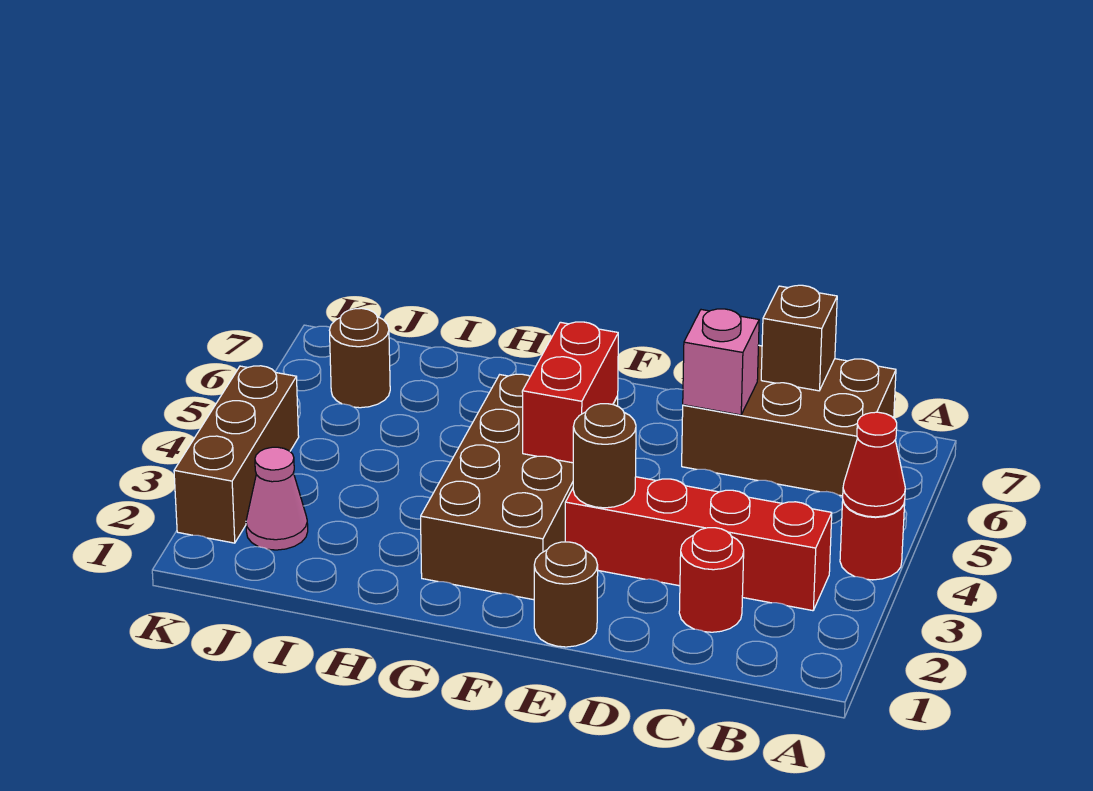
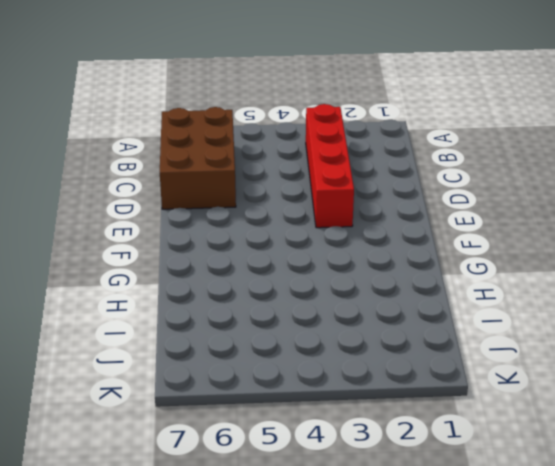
none -> red 1x1 round brick [840,501,905,580]
none -> red 1x1 round brick [679,528,744,632]
none -> brown 1x1 round brick [534,542,598,647]

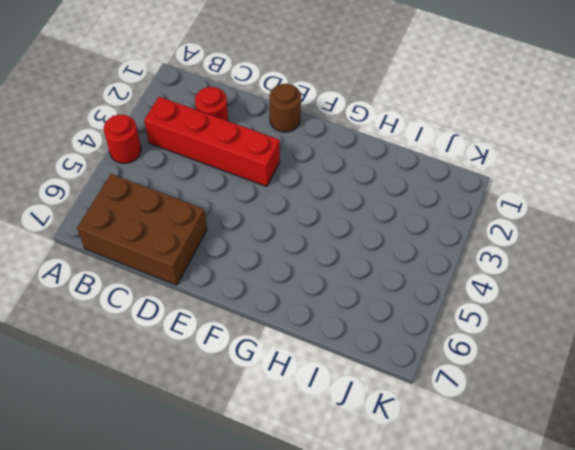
none -> brown 2x4 brick [421,374,618,600]
none -> pink 1x1 cone [246,447,308,550]
none -> brown 1x1 round brick [330,308,390,408]

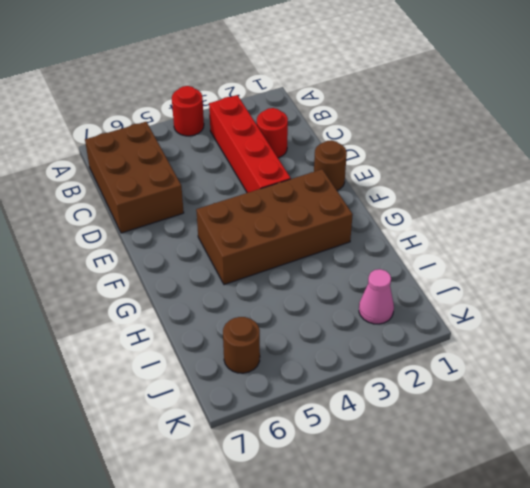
none -> brown 1x3 brick [174,366,299,543]
none -> red 1x1 cone [843,412,905,517]
none -> brown 1x1 brick [761,285,837,391]

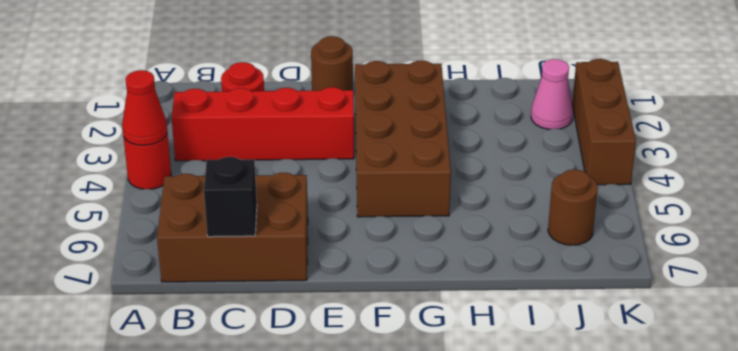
black 1x1 brick [204,157,257,237] -> brown 1x1 brick [761,285,837,391]
none -> pink 1x1 brick [683,309,759,415]
none -> brown 1x1 round brick [573,404,636,508]
none -> red 1x2 brick [522,322,618,463]

